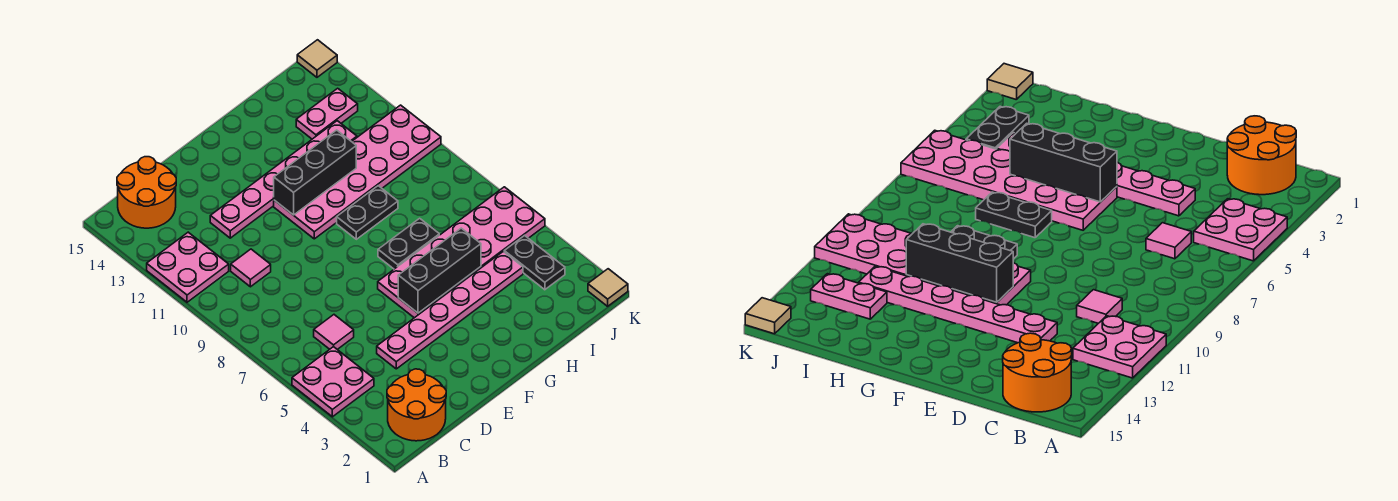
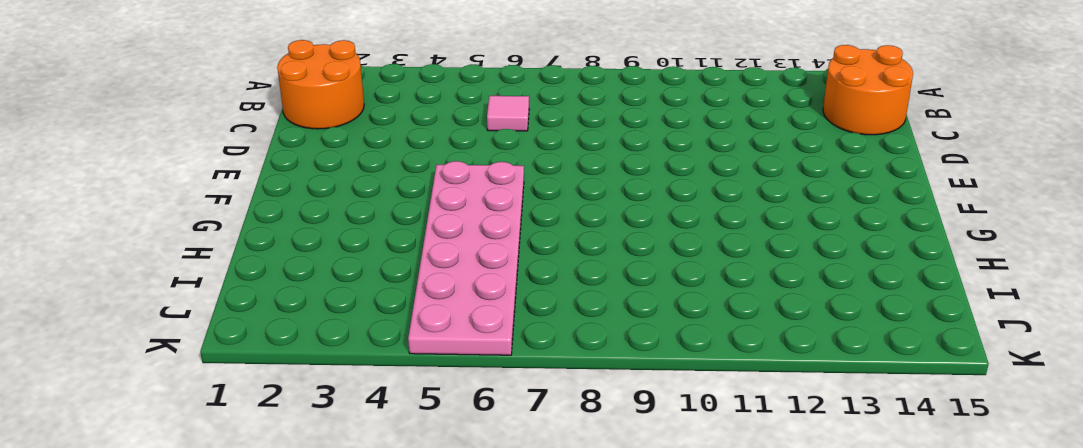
none -> pink 2x2 plate [292,347,374,417]
none -> pink 2x2 plate [147,232,229,302]
none -> pink 1x1 tile [231,249,271,287]

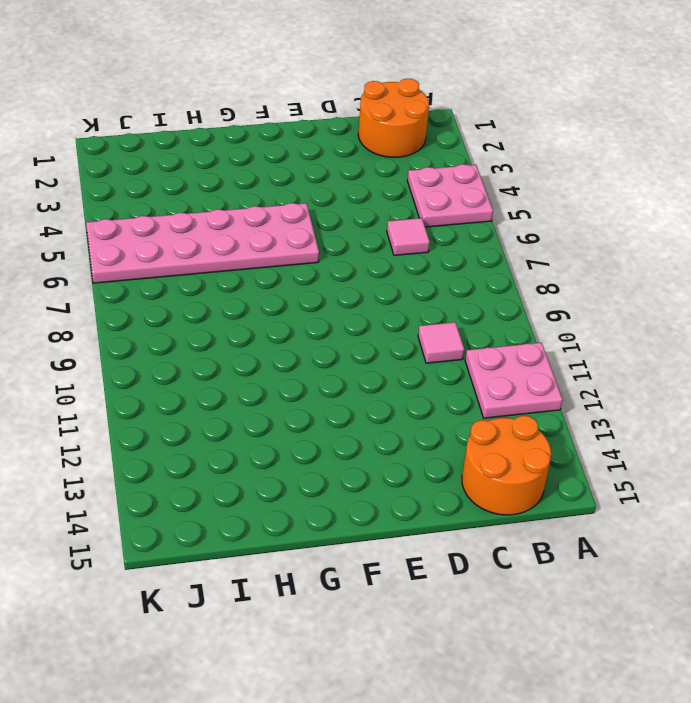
none -> pink 1x6 plate [377,251,523,369]
none -> pink 1x6 plate [210,121,357,238]
none -> pink 2x6 plate [274,105,441,239]

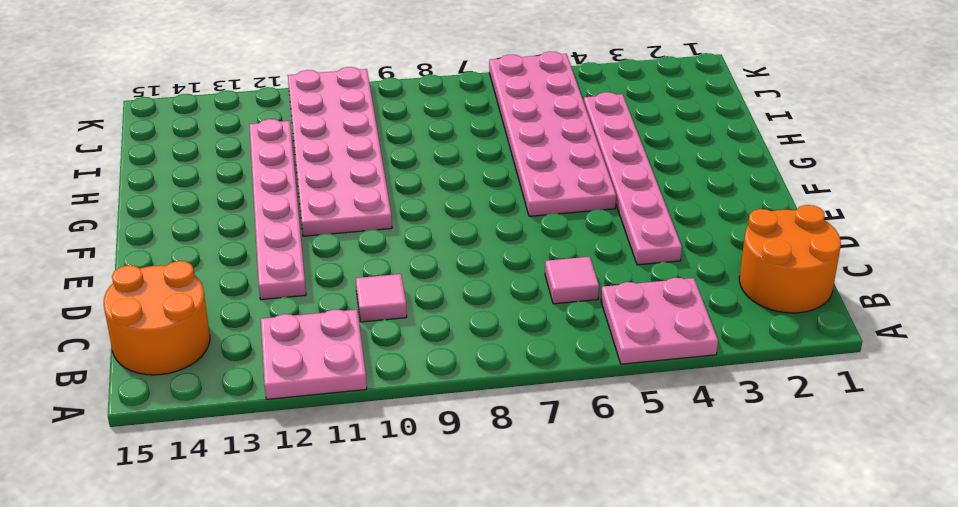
none -> black 1x2 plate [378,218,439,269]
none -> black 1x2 plate [337,186,398,239]
none -> pink 1x2 plate [296,88,358,139]

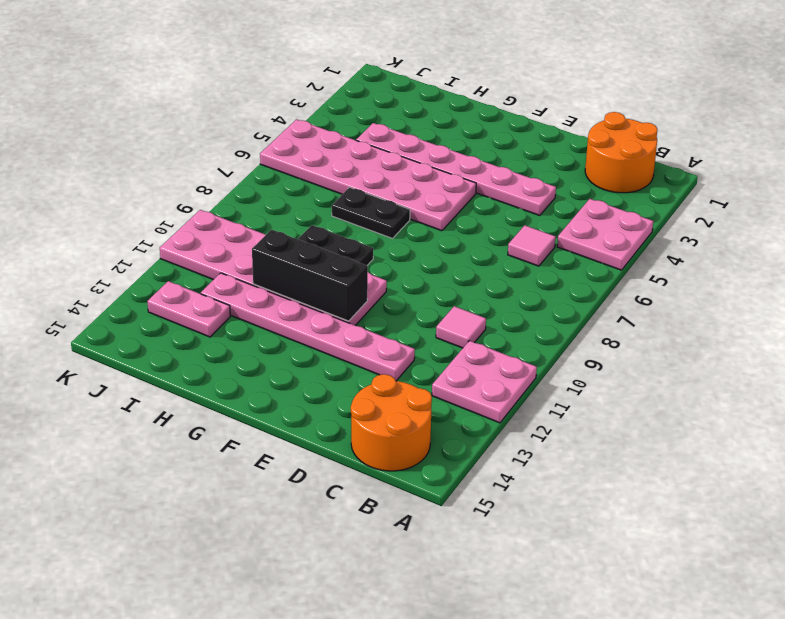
none -> black 1x2 plate [504,236,565,290]
none -> tan 1x1 tile [588,269,628,306]
none -> tan 1x1 tile [297,40,337,77]

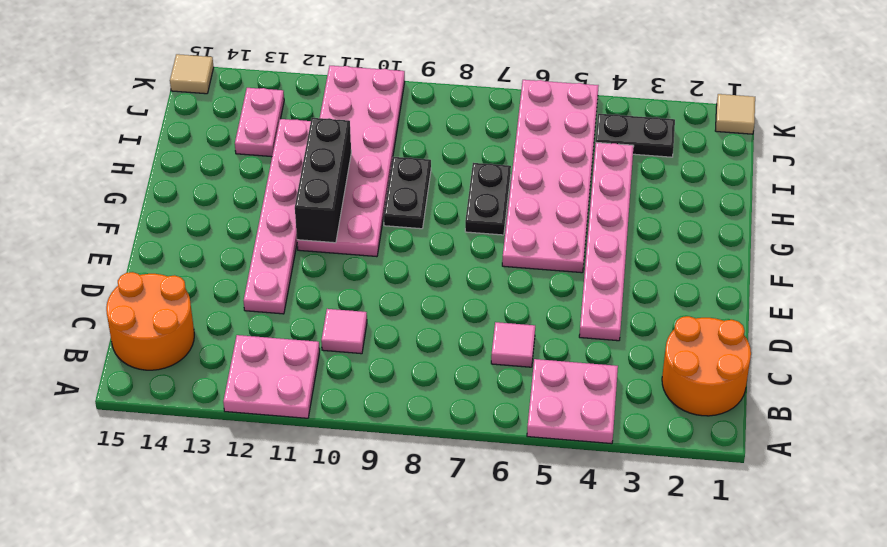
none -> black 1x3 brick [398,228,481,313]

